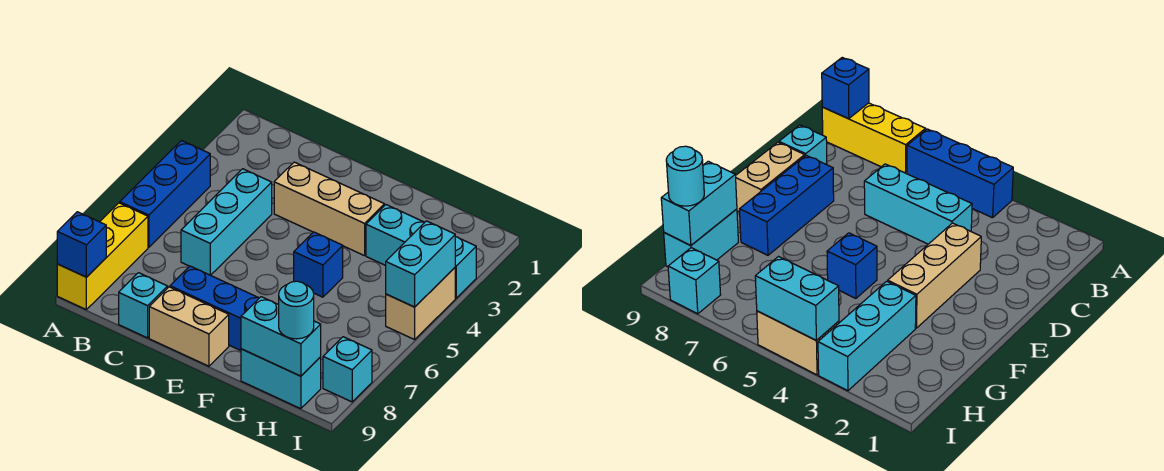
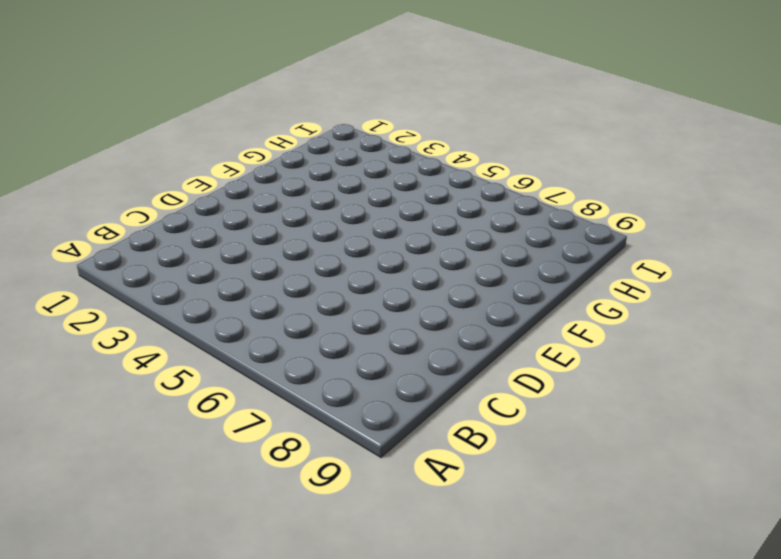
none -> blue 1x3 brick [120,141,210,247]
none -> yellow 1x3 brick [57,203,148,309]
none -> cyan 1x3 brick [181,169,272,275]

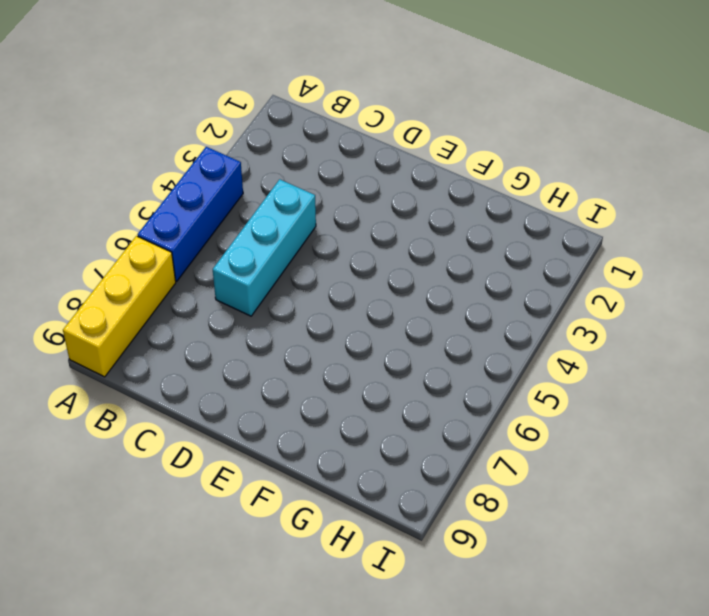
none -> cyan 1x1 brick [119,273,168,338]
none -> tan 1x3 brick [274,162,384,256]
none -> blue 1x3 brick [170,266,259,351]

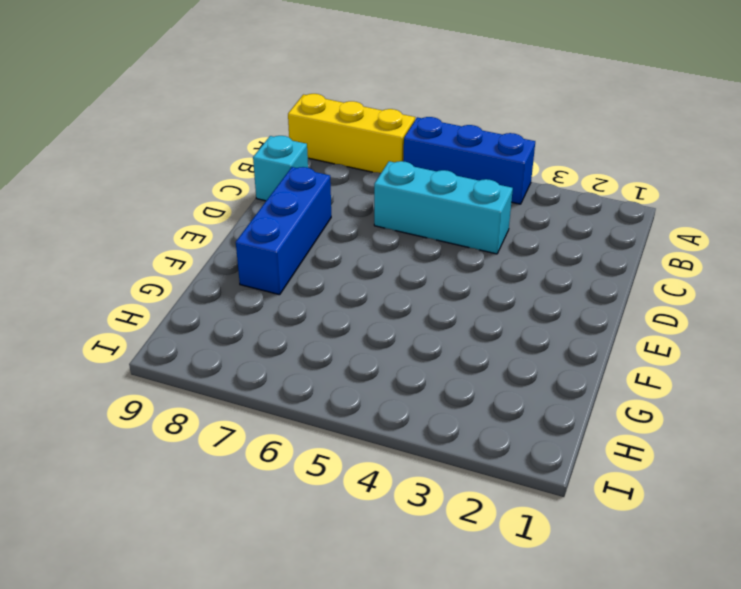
none -> tan 1x3 brick [274,162,384,256]
none -> tan 1x2 brick [149,287,229,366]
none -> blue 1x1 brick [294,232,343,297]

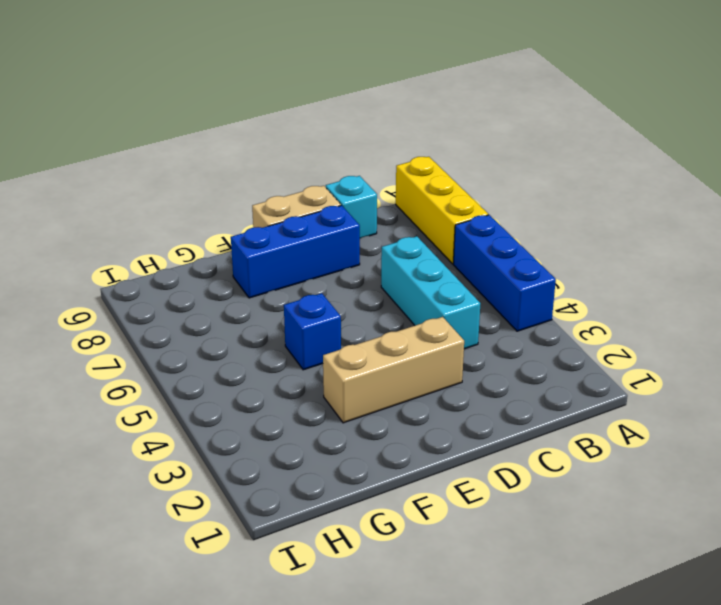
none -> cyan 1x3 brick [366,205,476,298]
none -> cyan 1x2 brick [241,349,321,409]
none -> tan 1x2 brick [386,268,455,340]

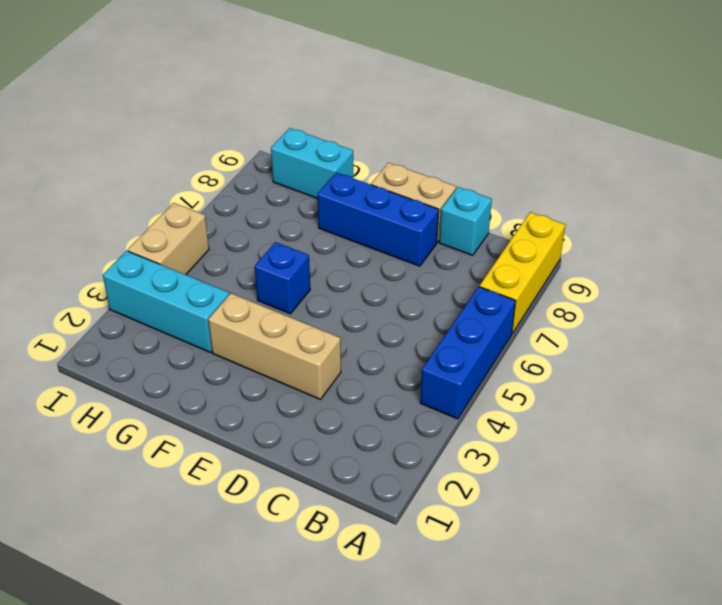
none -> cyan 1x3 brick [181,169,272,275]
none -> cyan 1x1 brick [323,337,372,402]
none -> blue 1x1 brick [57,212,106,277]

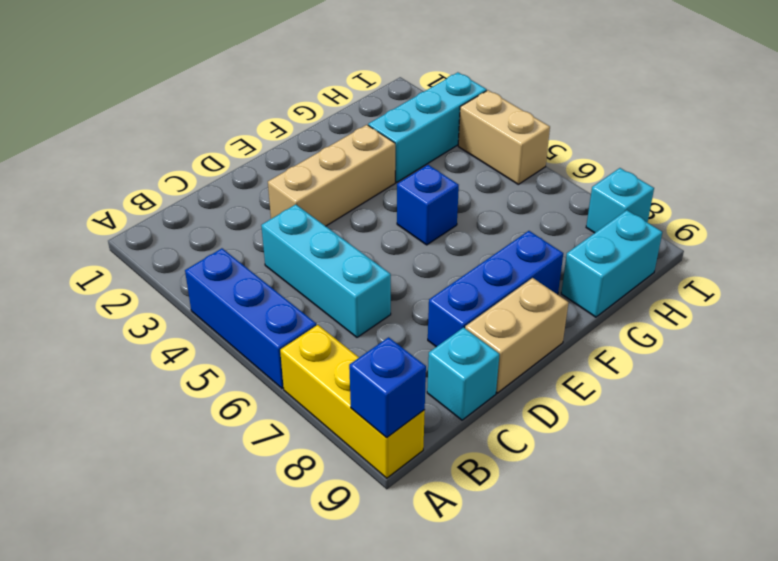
none -> cyan 1x2 brick [241,297,321,376]
none -> cyan 1x2 brick [386,221,455,307]
none -> cyan 1x1 round brick [279,281,314,339]

